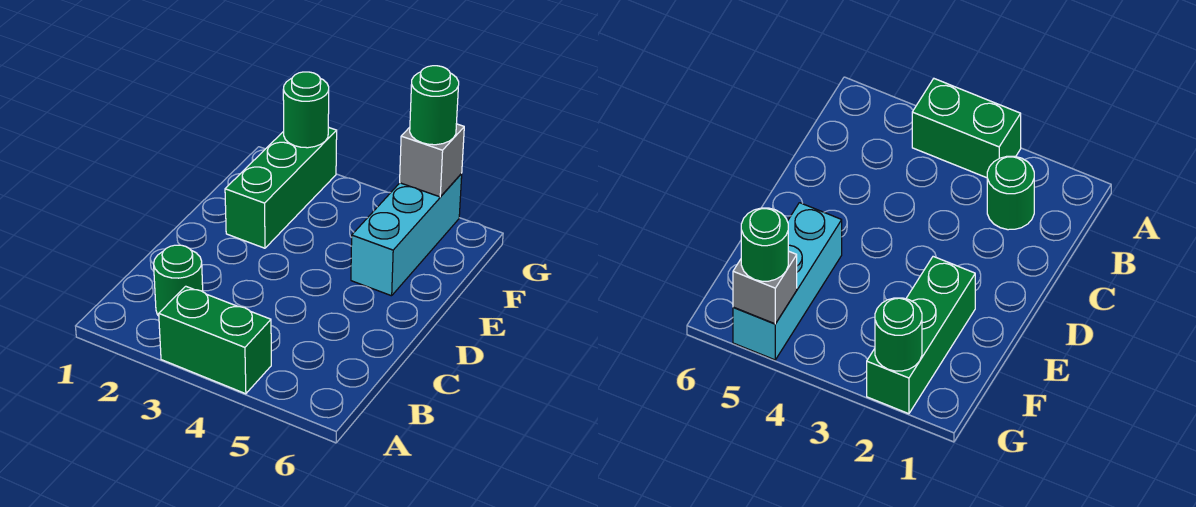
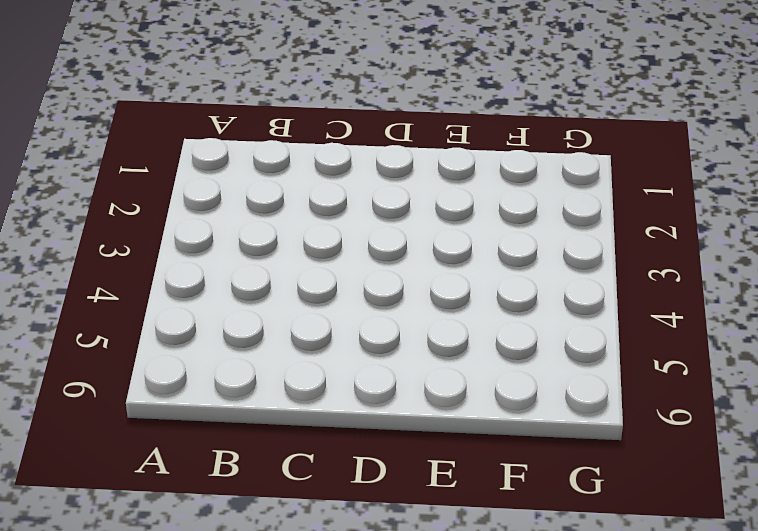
none -> green 1x2 brick [159,286,271,394]
none -> green 1x1 round brick [154,245,203,316]

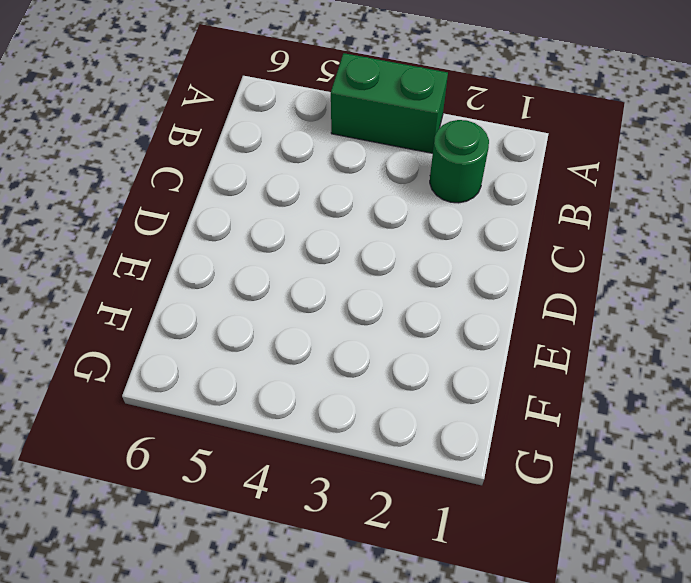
none -> green 1x3 brick [225,127,337,248]
none -> cyan 1x3 brick [351,174,462,296]

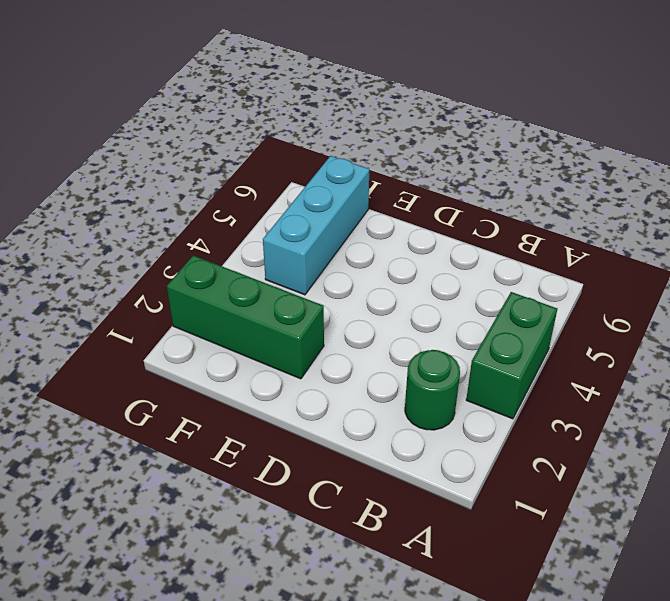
cyan 1x3 brick [263,156,369,295] -> cyan 1x3 brick turned to [351,174,462,296]
none -> green 1x1 round brick [283,72,329,148]
none -> grey 1x1 brick [400,124,464,197]

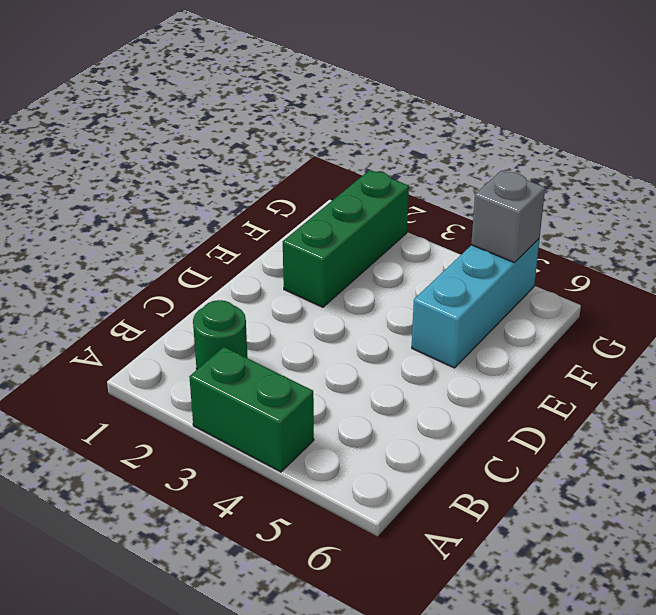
none -> green 1x1 round brick [283,72,329,148]
none -> green 1x1 round brick [410,66,459,145]

